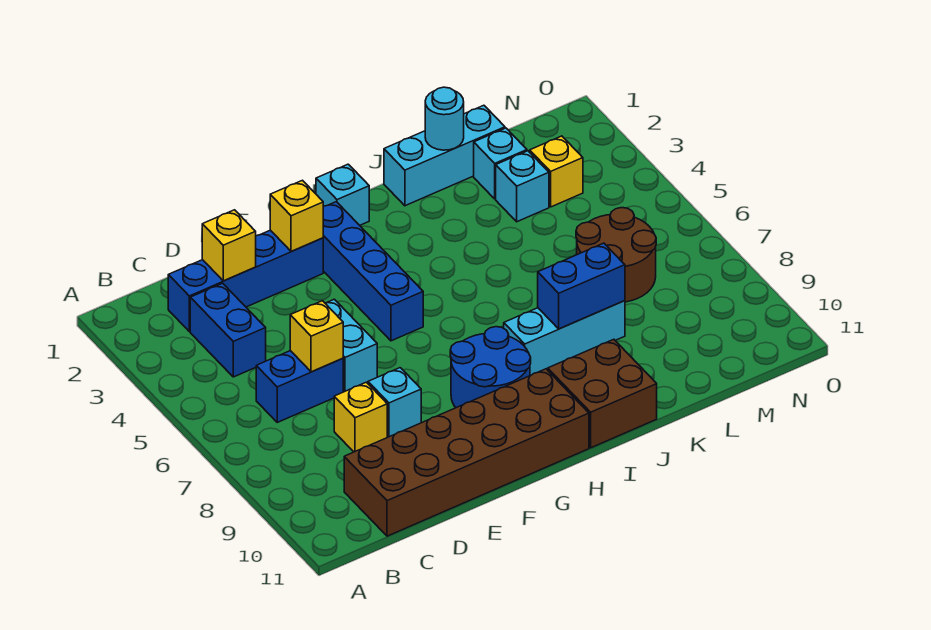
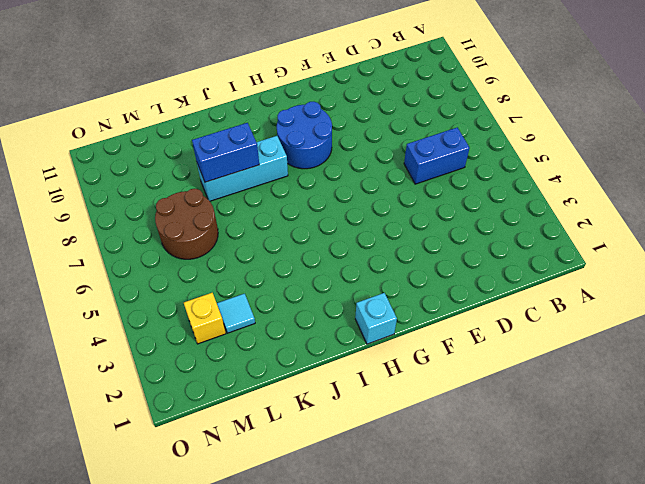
cyan 1x1 tile [217,294,255,333] -> cyan 1x1 brick [496,151,549,222]
none -> blue 1x4 brick [168,230,323,332]
none -> blue 1x2 brick [190,283,266,377]
none -> brown 2x6 brick [344,369,589,536]

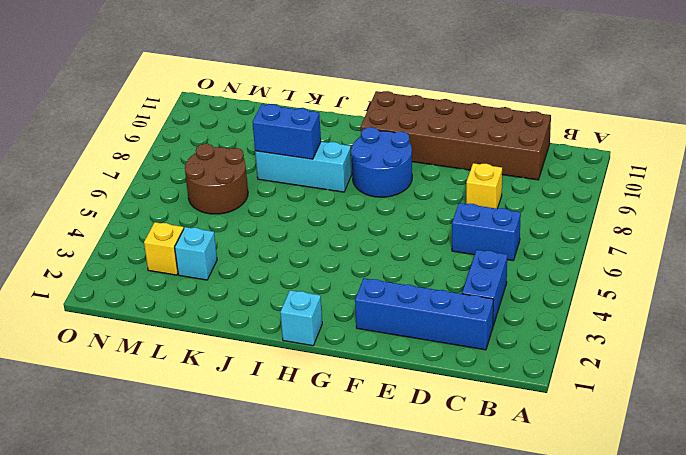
none -> cyan 1x2 brick [325,299,377,392]
none -> cyan 1x1 brick [368,368,421,437]
none -> blue 1x4 brick [323,202,423,341]

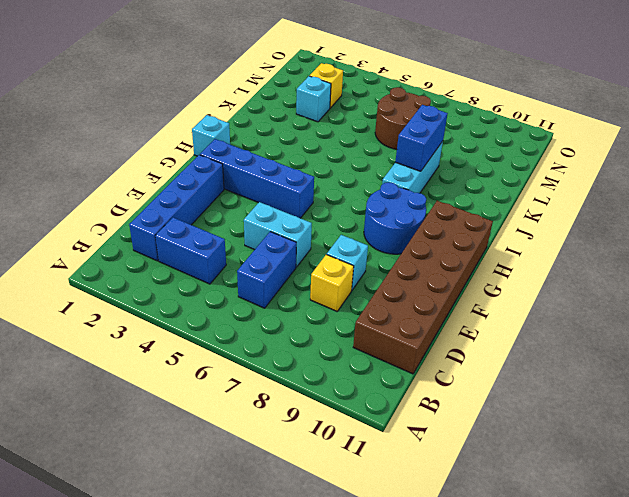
none -> brown 2x2 brick [548,339,657,448]
none -> cyan 1x3 brick [384,105,505,206]
none -> cyan 1x1 brick [474,128,527,199]

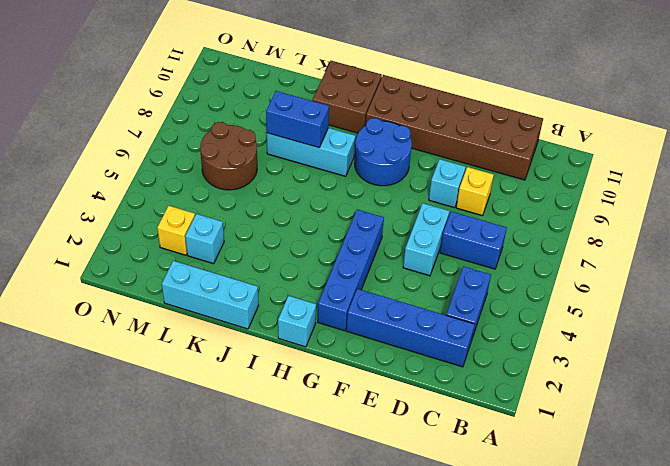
none -> cyan 1x1 brick [474,128,527,199]
none -> yellow 1x1 brick [202,210,256,281]
none -> yellow 1x1 brick [290,301,343,372]

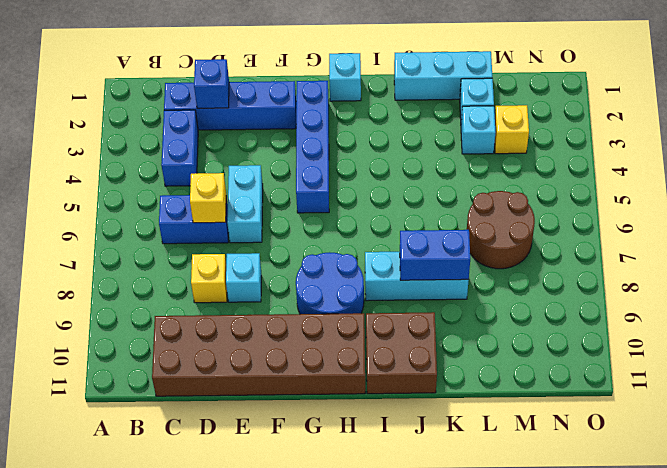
blue 1x1 brick [194,59,229,108] -> yellow 1x1 brick [202,210,256,281]
none -> yellow 1x1 brick [270,180,323,252]
none -> cyan 1x1 round brick [425,87,464,150]

